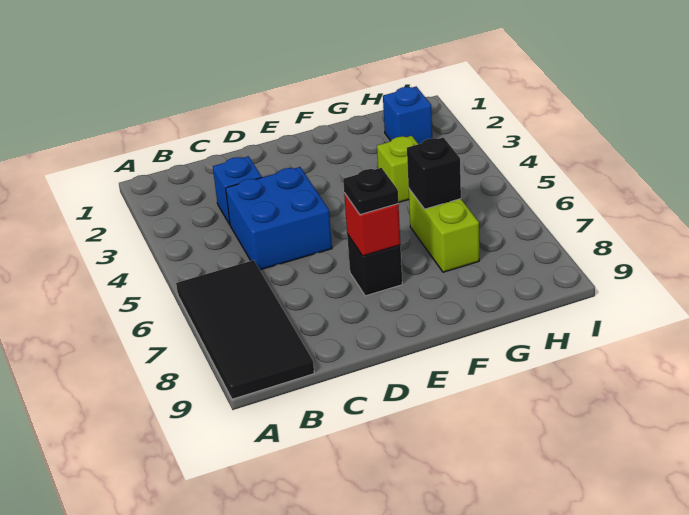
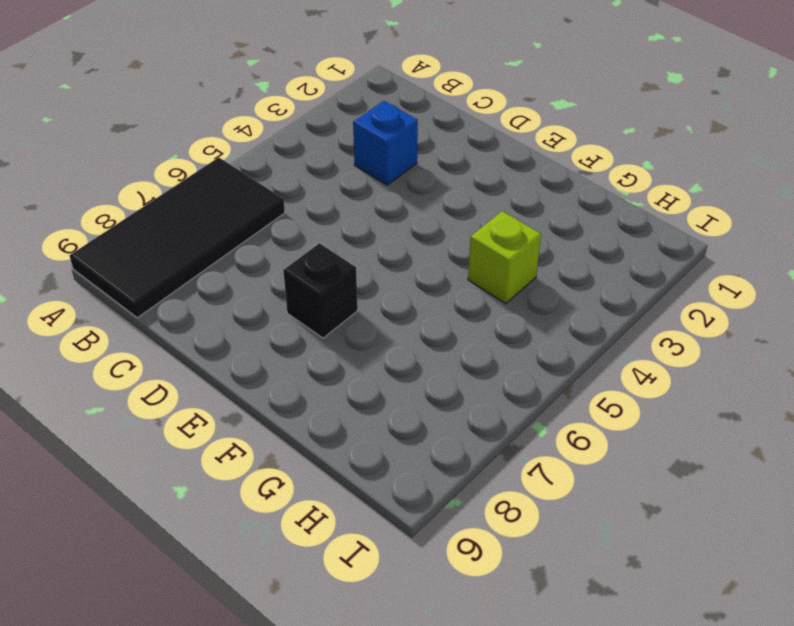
none -> blue 2x2 brick [226,167,332,270]
none -> lime 1x2 brick [409,189,479,272]

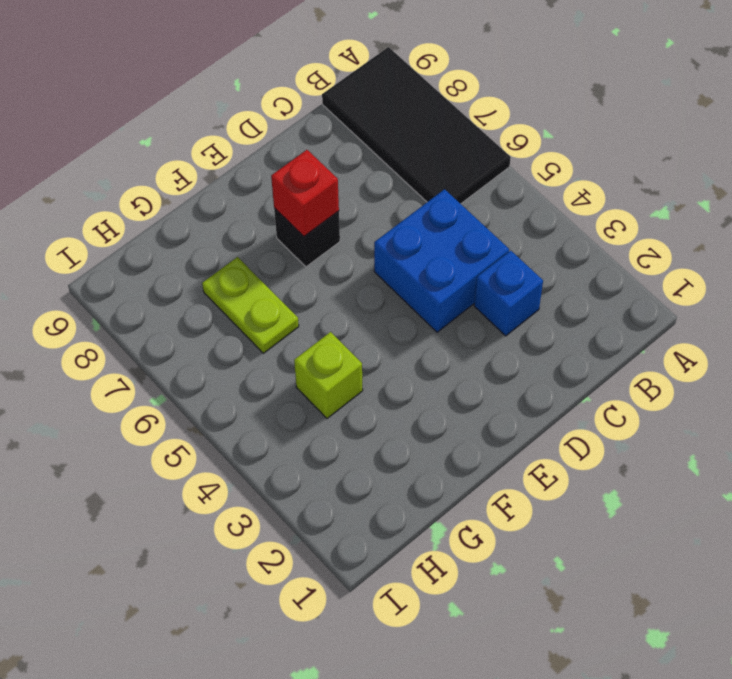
lime 1x2 plate [202,257,299,353] -> lime 1x2 brick [409,189,479,272]
none -> blue 1x1 brick [383,87,432,144]
none -> black 1x1 brick [407,137,461,209]

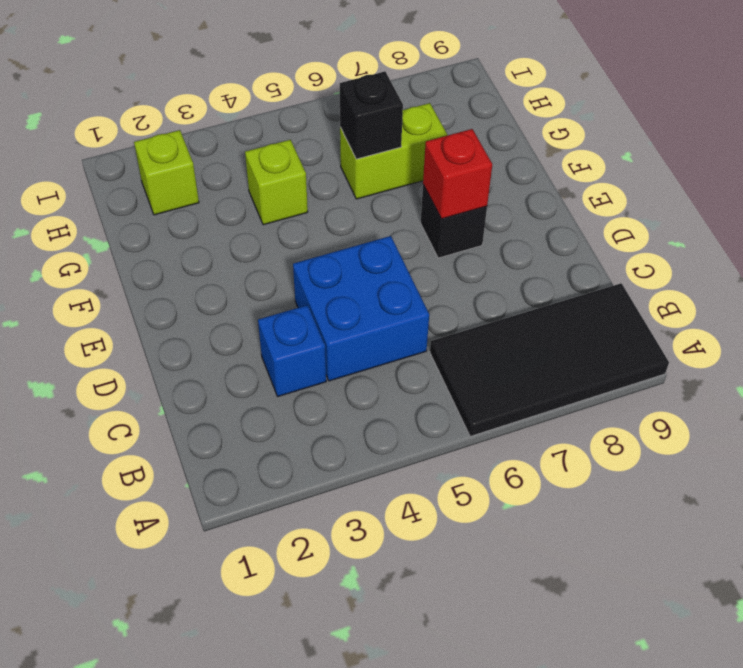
lime 1x1 brick [134,130,199,215] -> blue 1x1 brick [383,87,432,144]
none -> black 1x1 plate [343,168,398,215]

